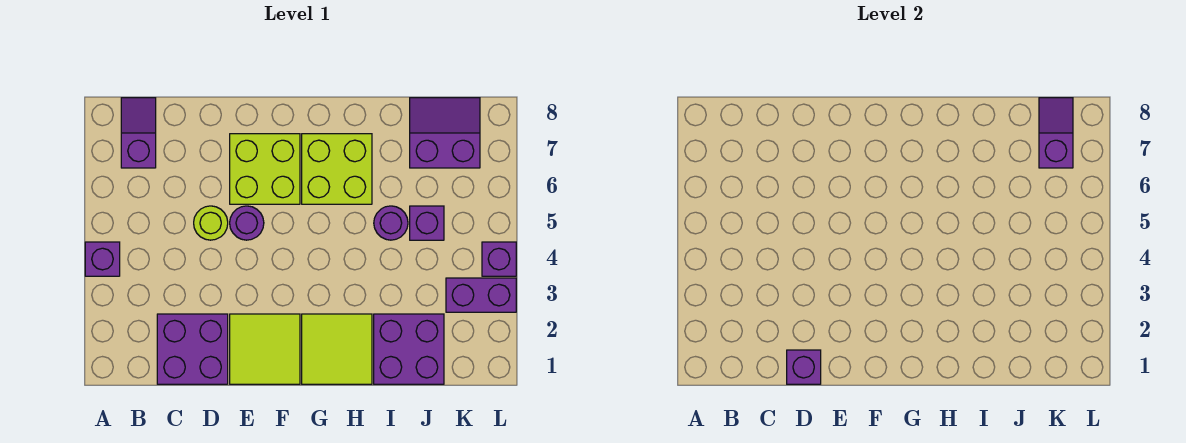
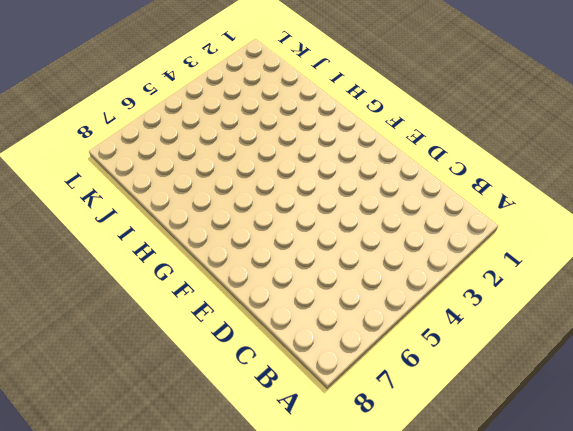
none -> purple 1x1 brick [85,242,120,276]
none -> purple 1x2 slope [121,98,156,168]
none -> purple 2x2 brick [157,314,228,384]

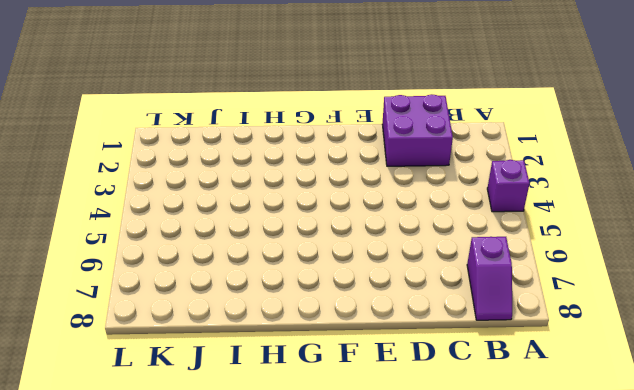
none -> lime 1x1 round brick [194,206,228,240]
none -> lime 2x2 tile [230,314,300,384]
none -> purple 1x1 round brick [230,206,264,240]

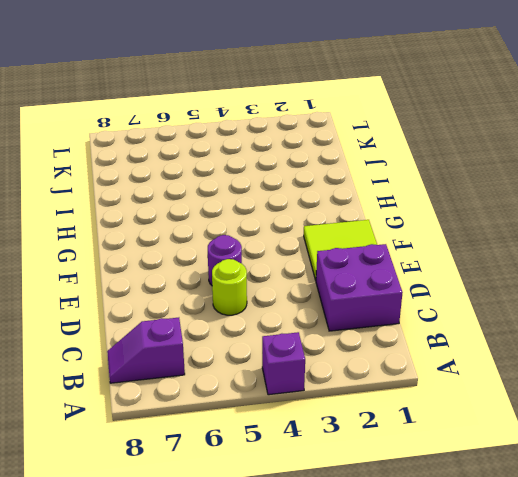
none -> lime 2x2 brick [230,134,300,204]
none -> lime 2x2 tile [302,314,372,384]
none -> lime 2x2 brick [302,134,372,204]

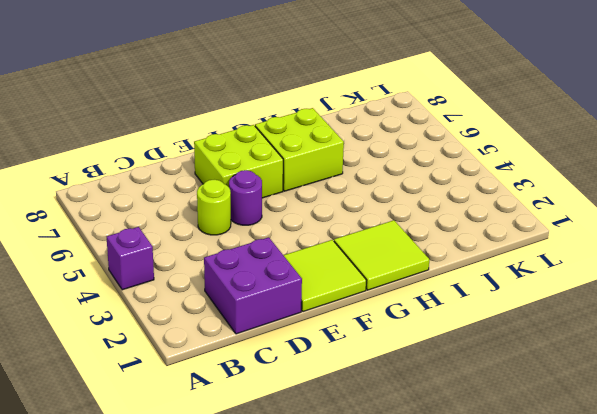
none -> purple 1x2 slope [121,98,156,168]
none -> purple 2x2 brick [374,314,444,384]
none -> purple 1x1 round brick [374,206,408,240]

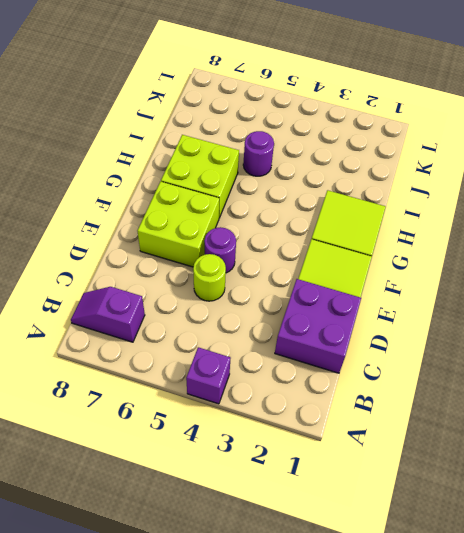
none -> purple 2x2 brick [374,314,444,384]
none -> purple 1x1 brick [410,206,444,240]
none -> purple 2x2 slope [410,98,480,168]

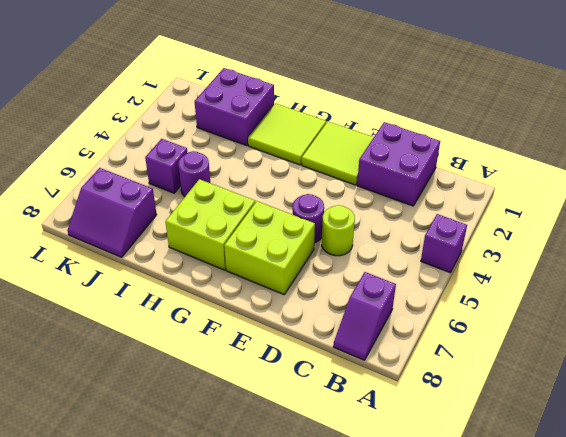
none -> purple 1x2 brick [446,278,516,312]
none -> purple 1x1 brick [482,242,516,276]
none -> purple 1x1 brick [787,350,821,384]

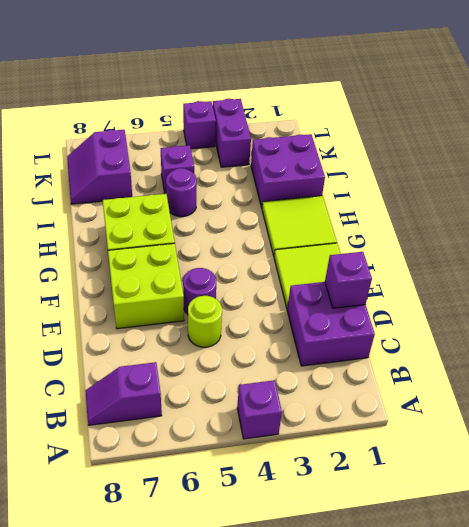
none -> purple 1x2 slope [1039,98,1073,168]

